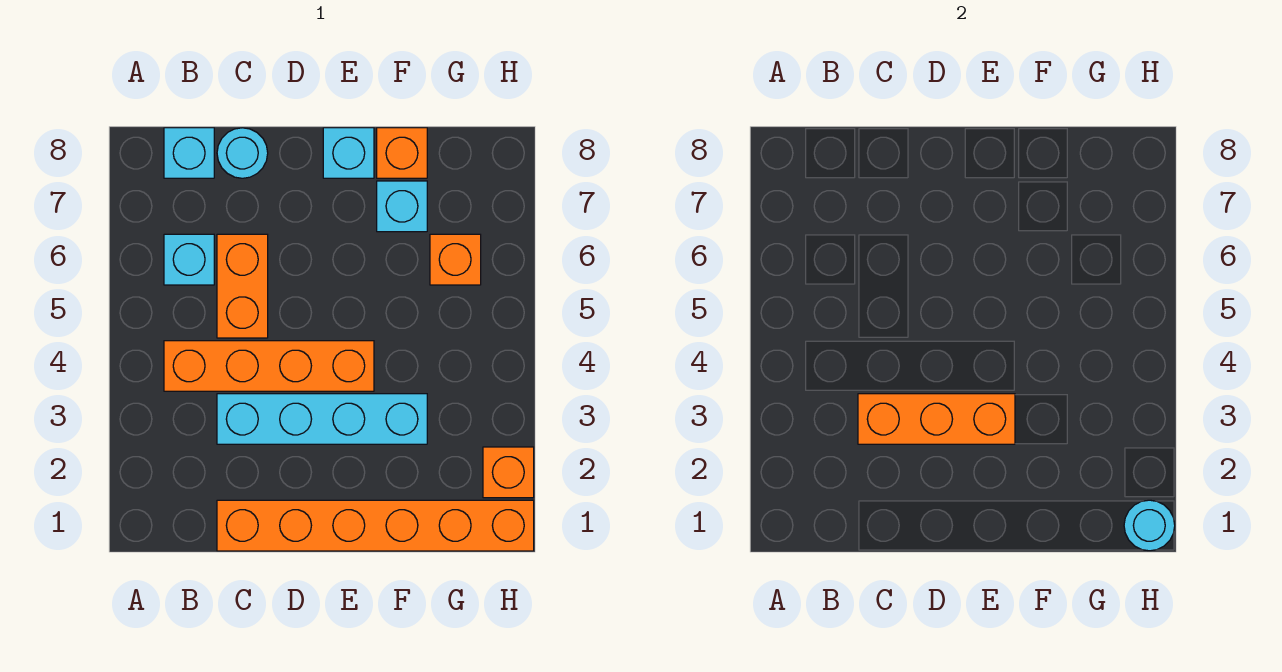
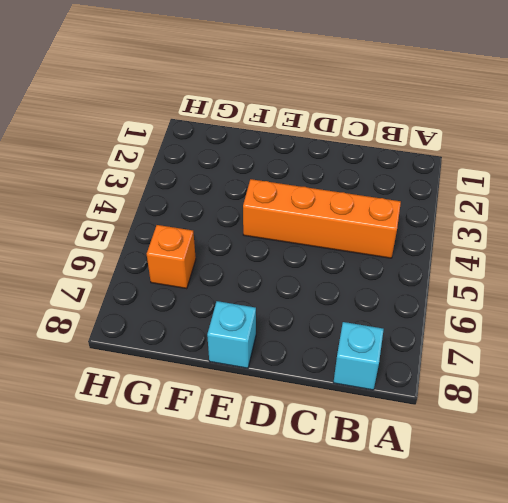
none -> cyan 1x1 brick [164,234,214,285]
none -> orange 1x6 brick [217,500,534,551]
none -> cyan 1x4 brick [217,394,427,444]

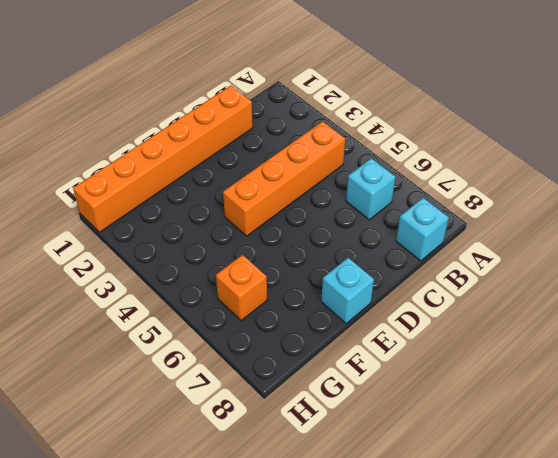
none -> cyan 1x4 brick [217,394,427,444]
none -> orange 1x2 brick [217,234,268,338]
none -> cyan 1x1 round brick [217,128,268,178]

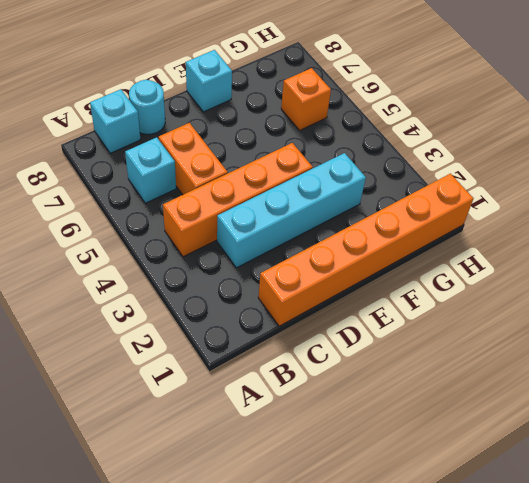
none -> cyan 1x1 brick [377,181,427,232]
none -> orange 1x1 brick [377,128,427,178]
none -> orange 1x1 brick [483,447,534,498]

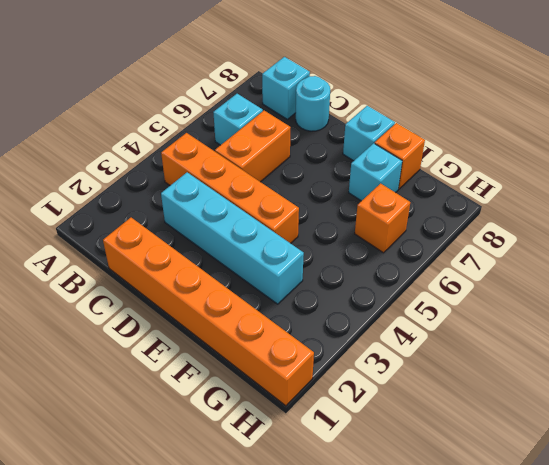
none -> orange 1x1 brick [483,447,534,498]
none -> orange 1x3 brick [858,394,1015,444]
none -> cyan 1x1 round brick [1124,500,1175,551]

